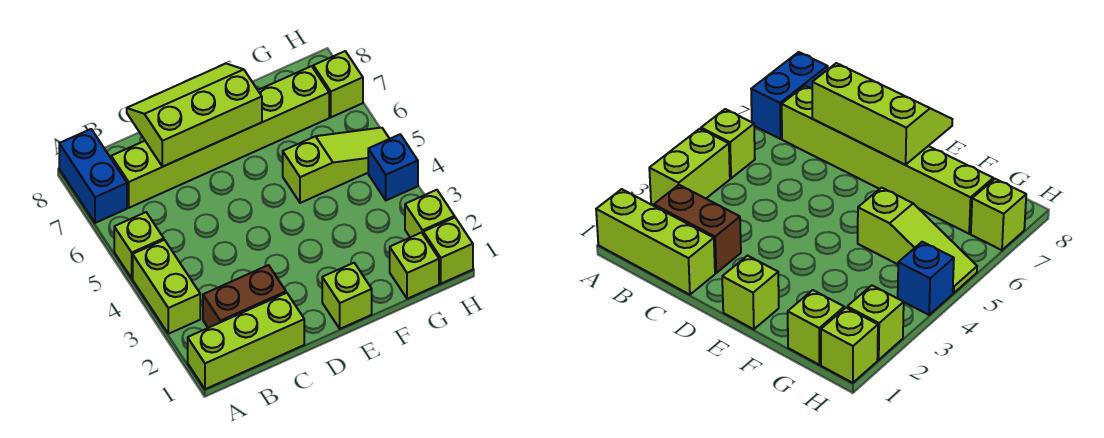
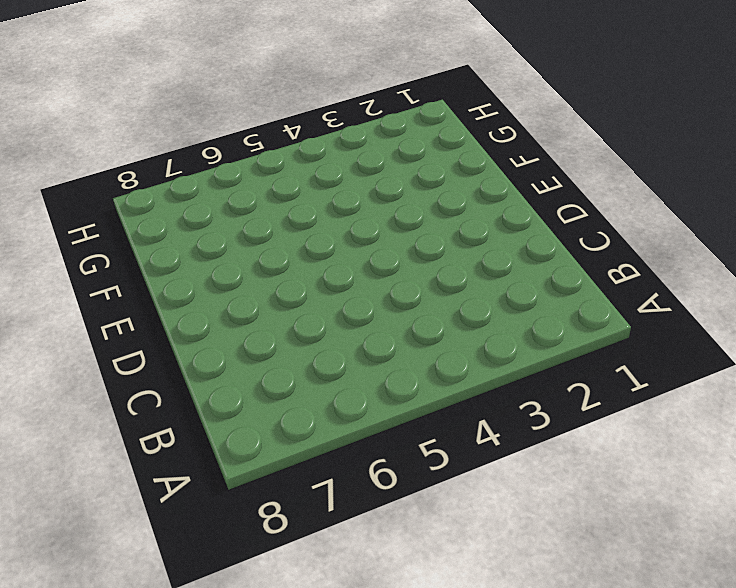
none -> lime 1x3 brick [188,293,304,389]
none -> lime 1x2 brick [133,240,200,334]
none -> lime 1x1 brick [114,212,164,278]

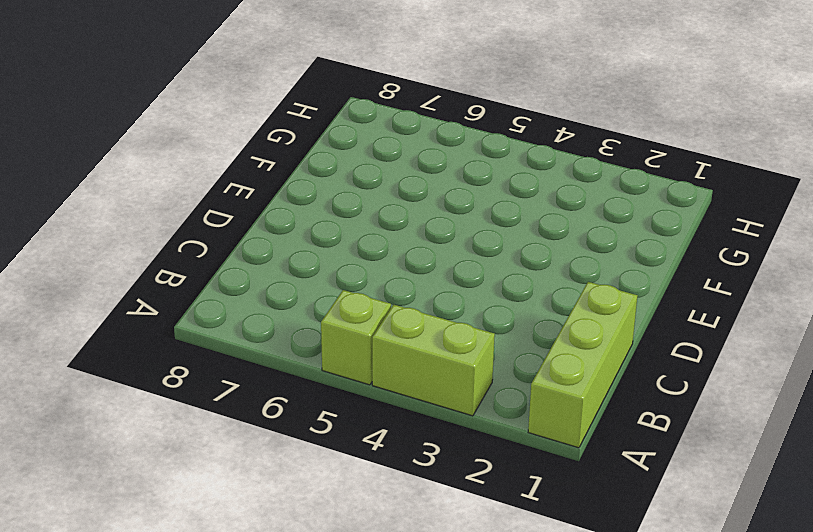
none -> blue 1x2 brick [59,129,127,223]
none -> brown 1x2 brick [203,265,286,328]
none -> lime 1x6 brick [111,66,329,208]

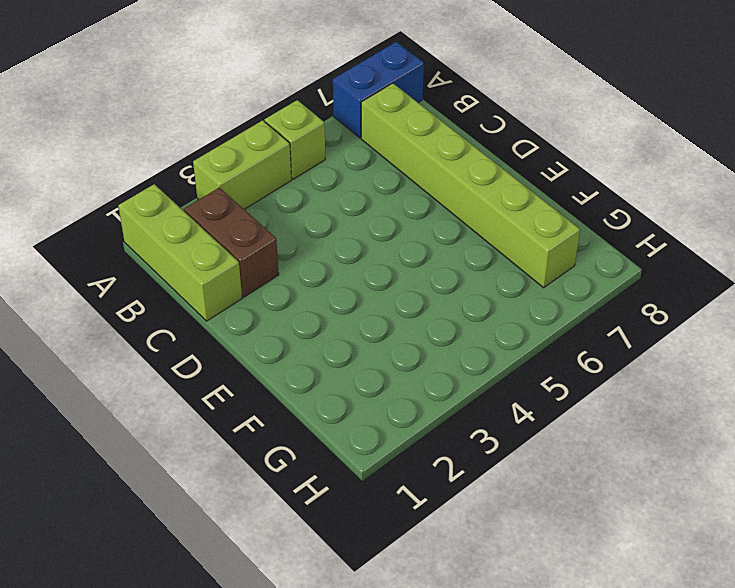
none -> lime 1x1 brick [322,263,372,329]
none -> lime 1x3 slope [283,128,389,203]
none -> lime 1x1 brick [390,233,439,299]

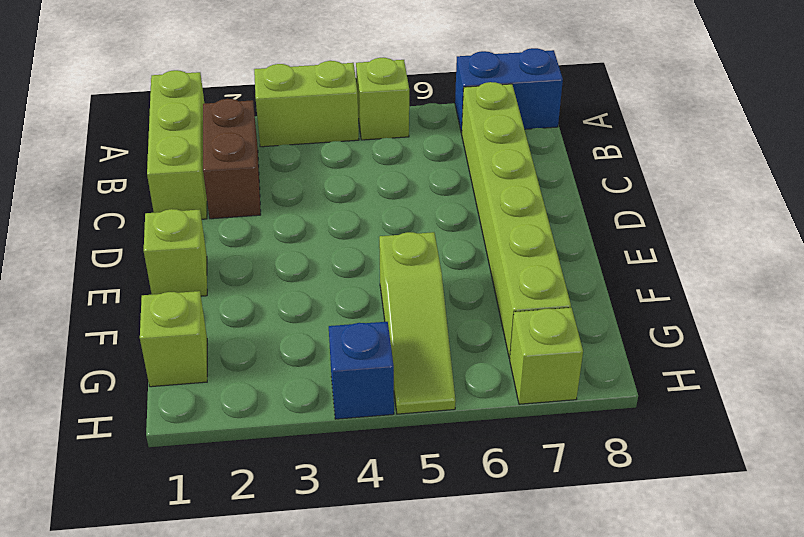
none -> lime 1x1 brick [423,218,473,284]
none -> lime 1x1 brick [405,190,455,237]
none -> lime 2x3 slope [127,64,262,167]

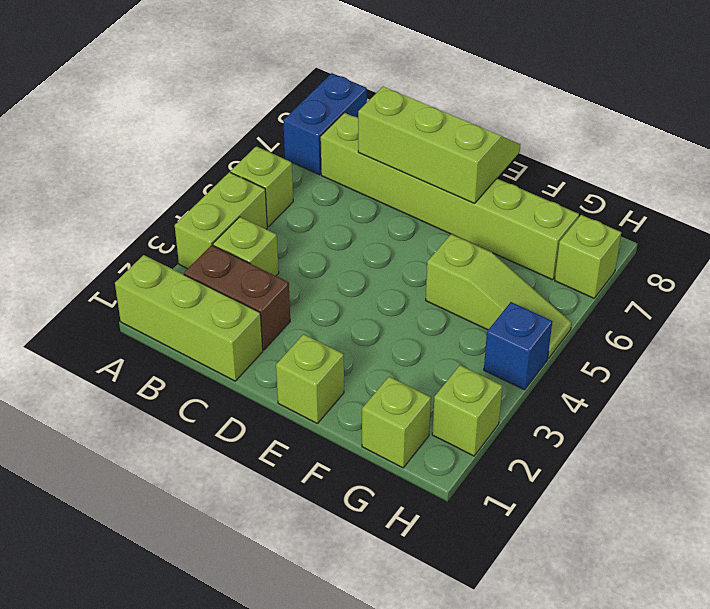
lime 1x1 brick [213,217,279,276] -> lime 1x1 brick moved to [423,218,473,284]

